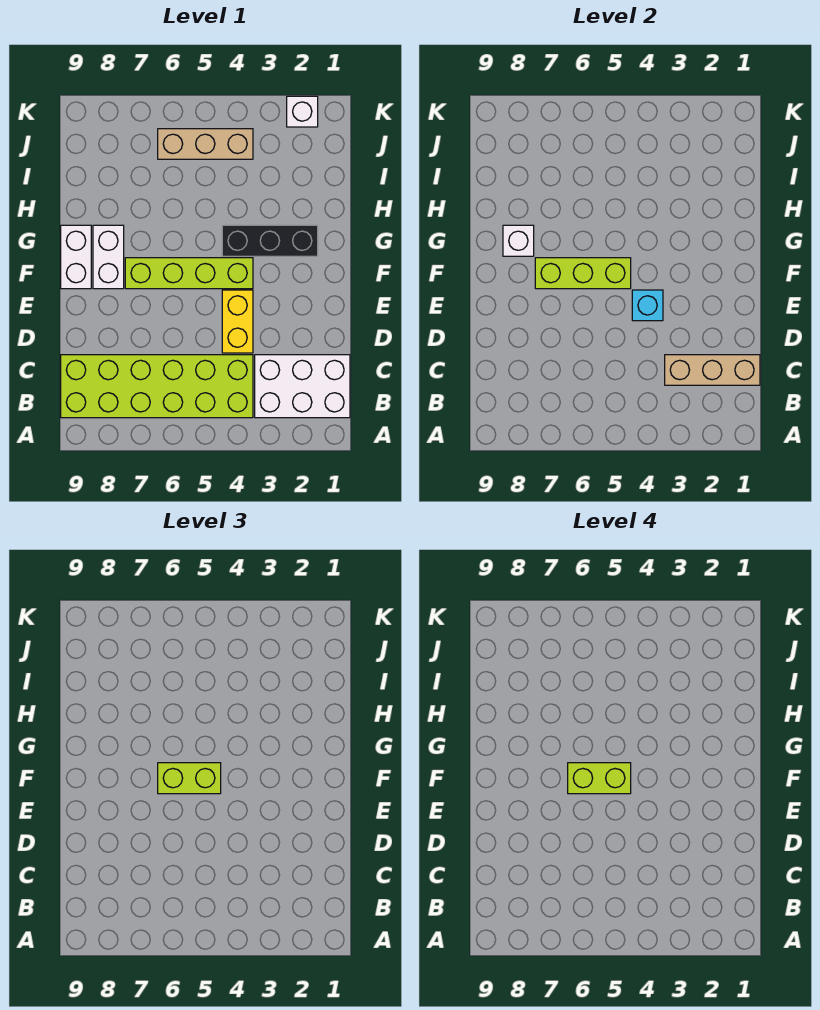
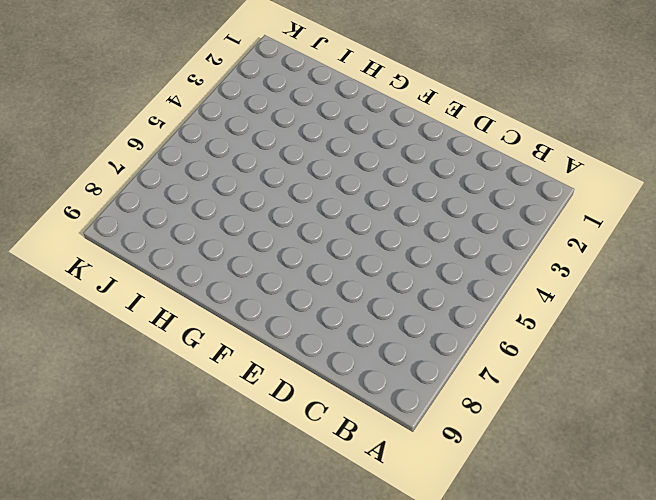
none -> white 2x3 brick [255,355,350,418]
none -> lime 2x6 brick [61,355,253,418]
none -> yellow 1x2 brick [222,290,253,353]

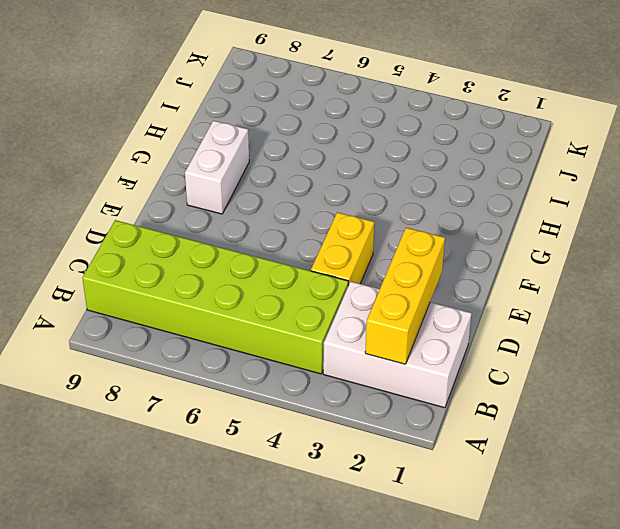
yellow 1x3 brick [365,228,445,364] -> tan 1x3 brick [665,355,760,385]
none -> lime 1x4 brick [125,258,253,289]
none -> white 1x2 brick [61,225,91,289]
none -> black 1x3 brick [222,225,318,256]

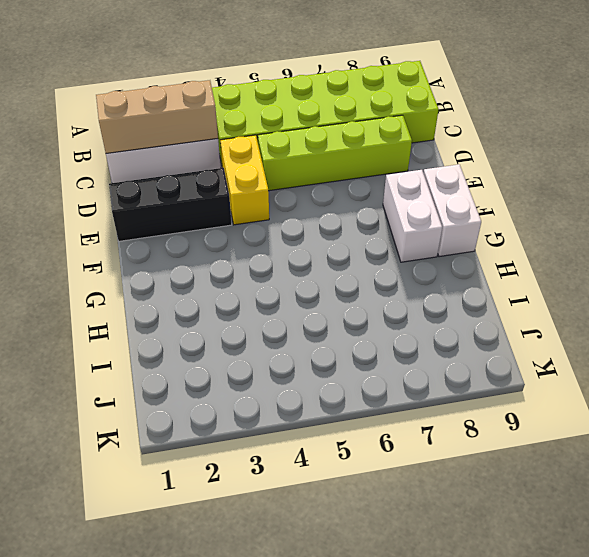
lime 1x4 brick [258,115,412,191] -> lime 1x4 brick moved to [125,258,253,289]
black 1x3 brick [109,168,232,241] -> black 1x3 brick moved to [222,225,318,256]
none -> tan 1x3 brick [158,129,253,159]
none -> white 1x1 brick [287,96,318,127]
none -> cyan 1x1 brick [632,290,663,321]

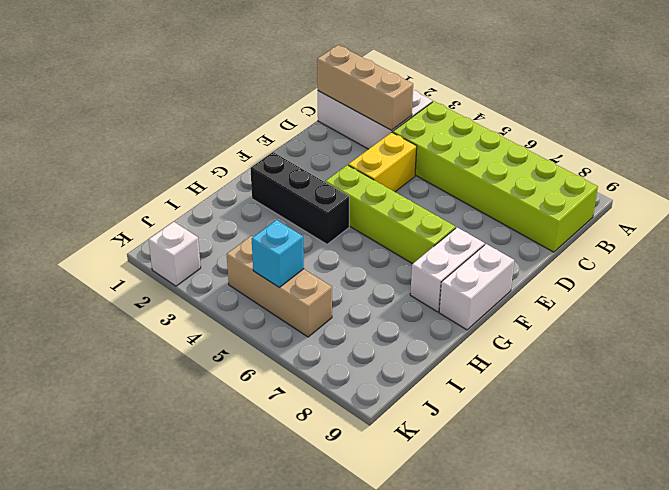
cyan 1x1 brick [252,220,304,287] -> cyan 1x1 brick moved to [632,290,663,321]
none -> lime 1x3 brick [535,258,631,289]
none -> white 1x1 brick [503,225,534,256]
none -> lime 1x2 brick [158,763,221,794]

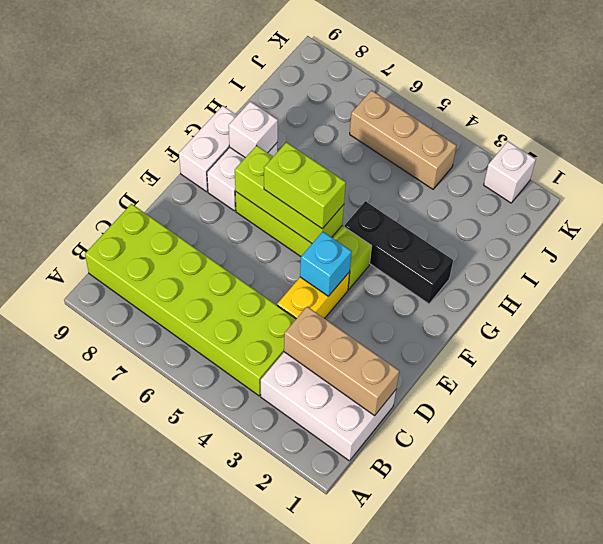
none -> lime 1x2 brick [568,763,631,794]

